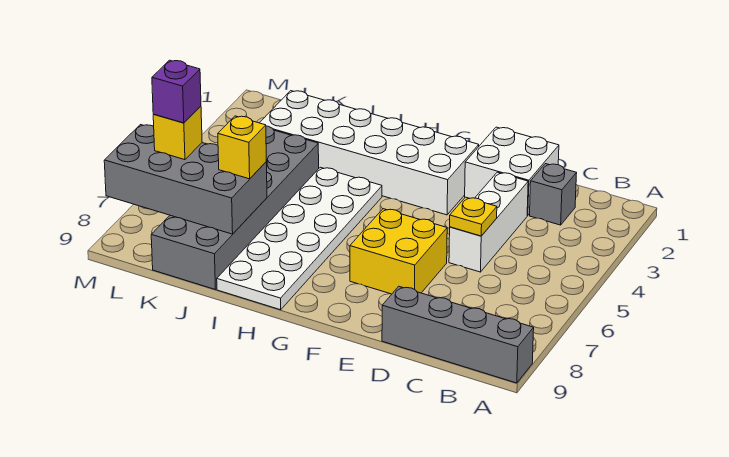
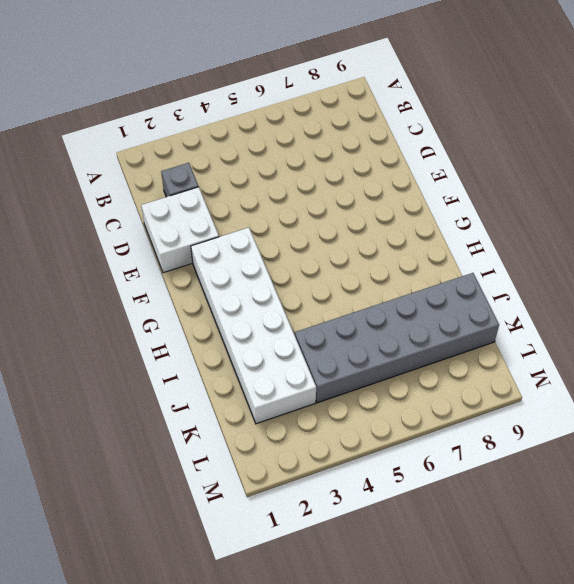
none -> grey 1x4 brick [382,286,534,383]
none -> white 1x3 brick [449,172,528,272]
none -> yellow 2x2 brick [350,209,447,294]

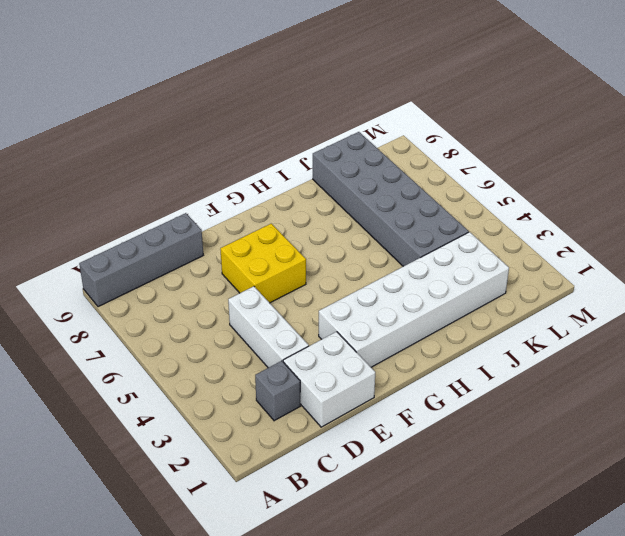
none -> white 2x6 plate [217,167,382,310]
none -> yellow 1x1 plate [450,197,497,236]
none -> grey 2x4 brick [104,125,267,234]

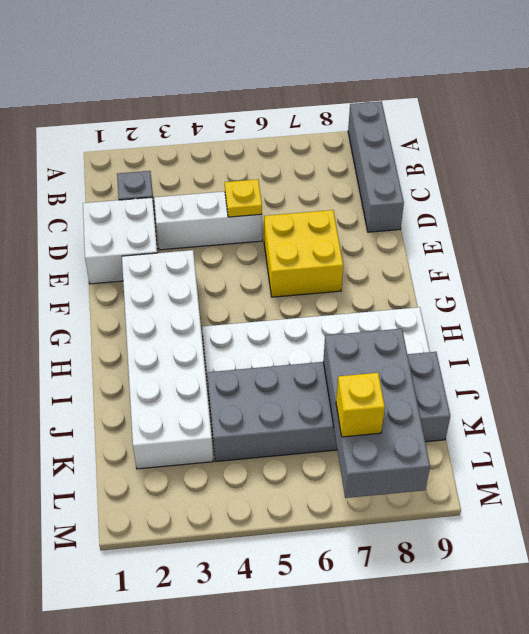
none -> yellow 1x1 brick [218,116,266,179]
none -> purple 1x1 brick [152,60,201,123]

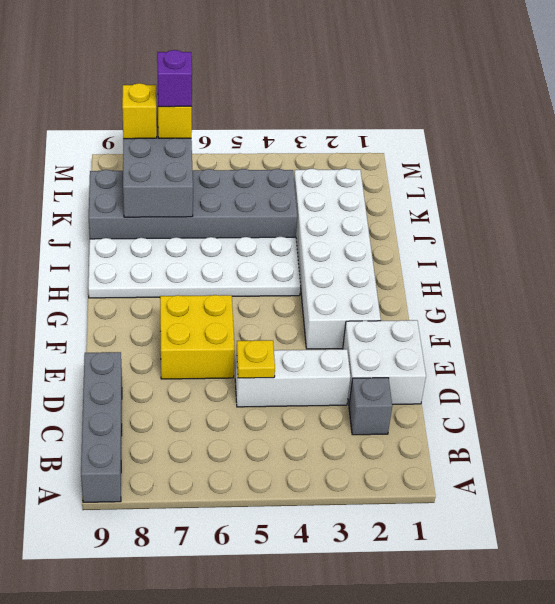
yellow 1x1 brick [122,83,157,139] -> yellow 1x1 brick moved to [218,116,266,179]

